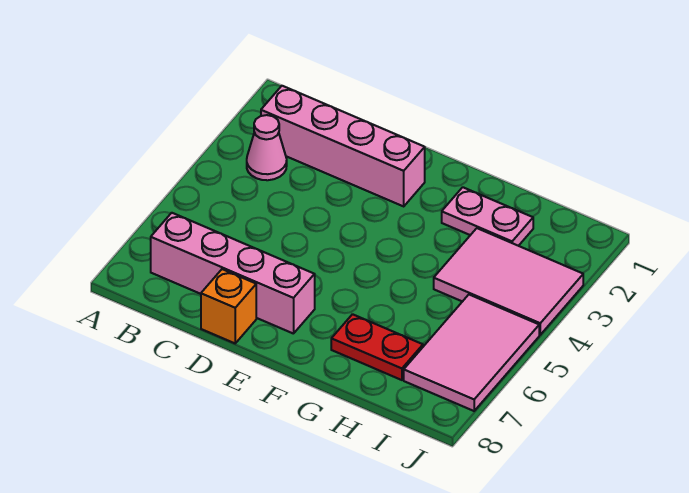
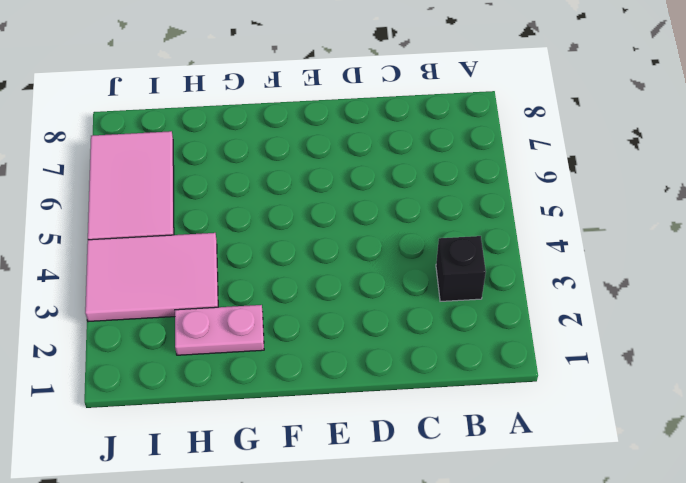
black 1x1 brick [436,236,486,301] -> pink 1x1 cone [247,115,287,180]
none -> pink 1x4 brick [261,86,425,206]
none -> pink 1x4 brick [151,213,315,334]

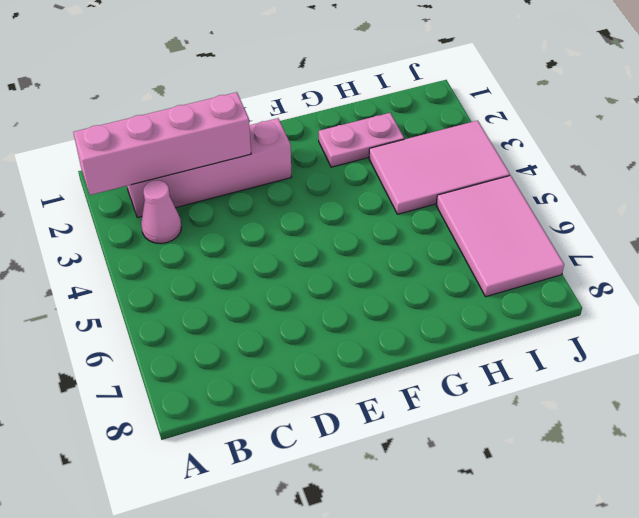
pink 1x4 brick [73,92,251,195] -> pink 1x4 brick moved to [151,213,315,334]
none -> orange 1x1 brick [201,269,256,343]
none -> red 1x2 plate [331,314,423,380]

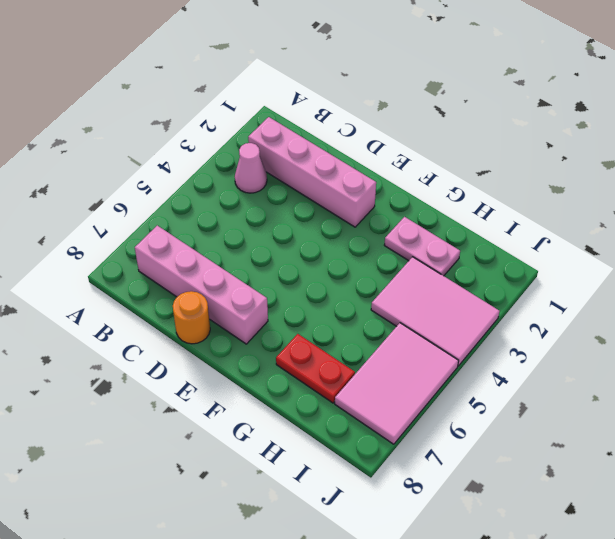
orange 1x1 round brick [173,291,210,344] -> orange 1x1 brick [201,269,256,343]

